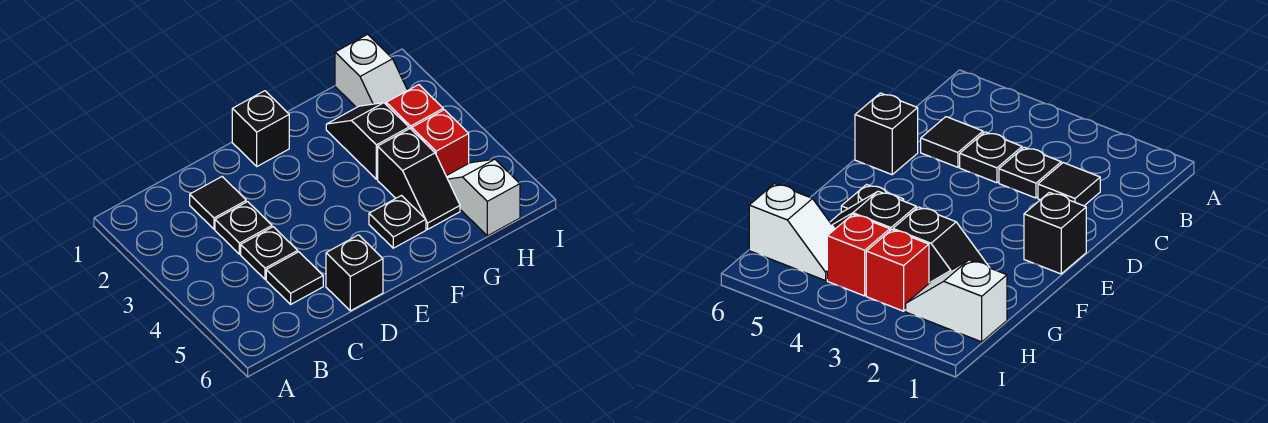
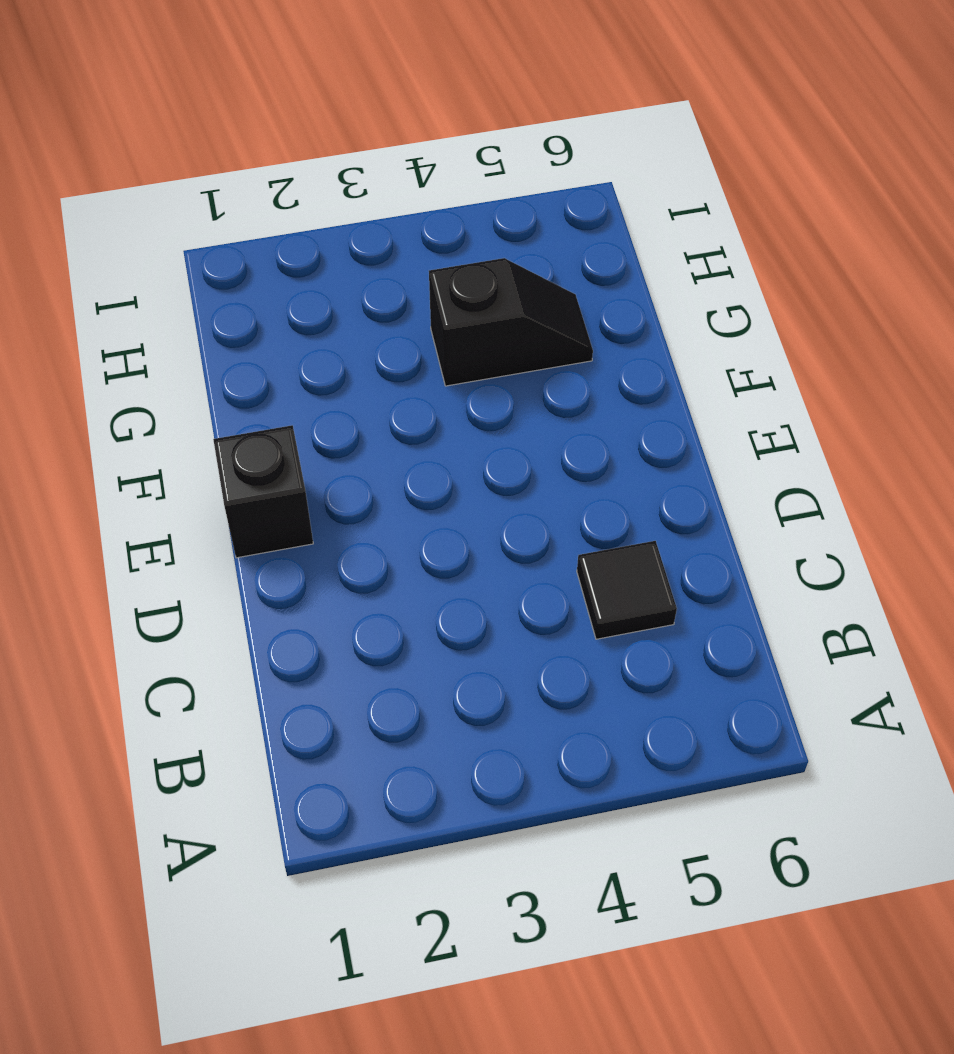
none -> black 1x1 tile [190,177,246,229]
none -> black 1x1 plate [215,202,272,254]
none -> black 1x1 plate [241,227,298,279]

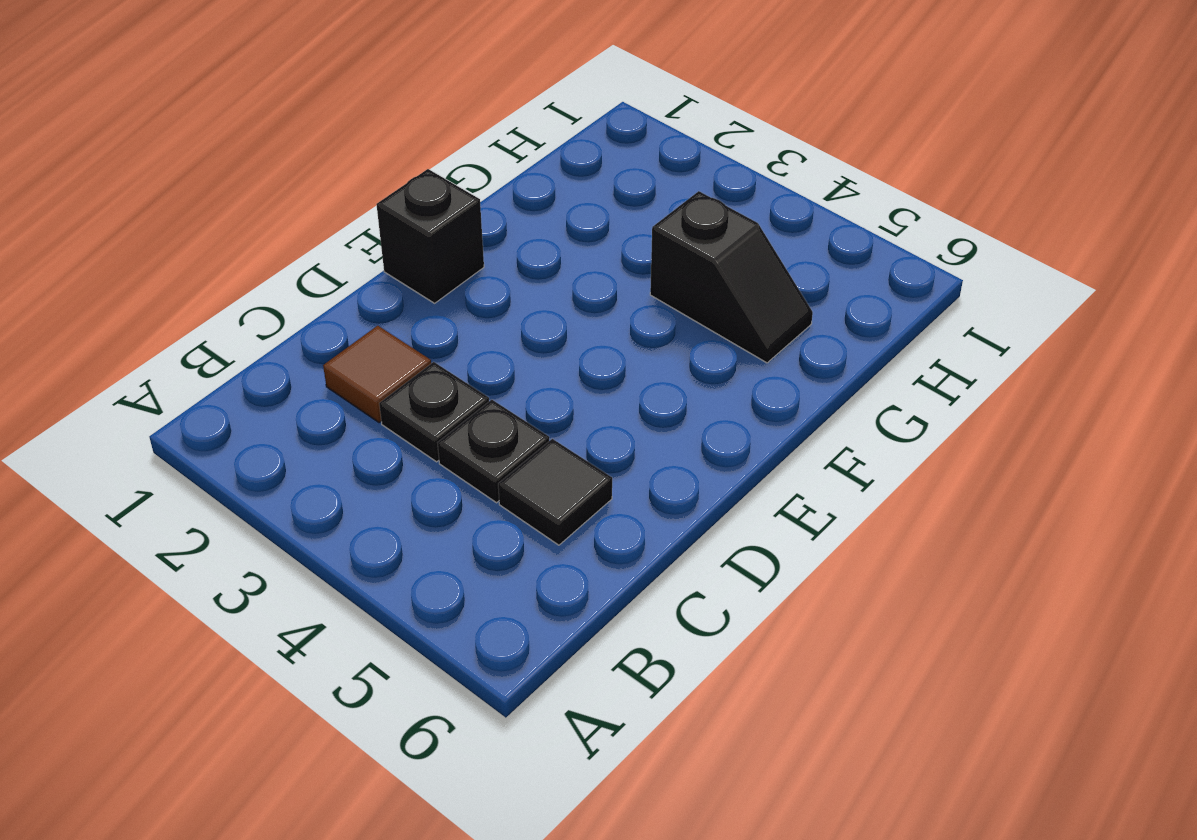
brown 1x1 tile [323,326,431,423] -> black 1x1 tile [190,177,246,229]
none -> black 1x1 brick [326,235,383,311]
none -> black 1x1 plate [369,196,426,248]
none -> black 1x2 slope [326,103,409,179]

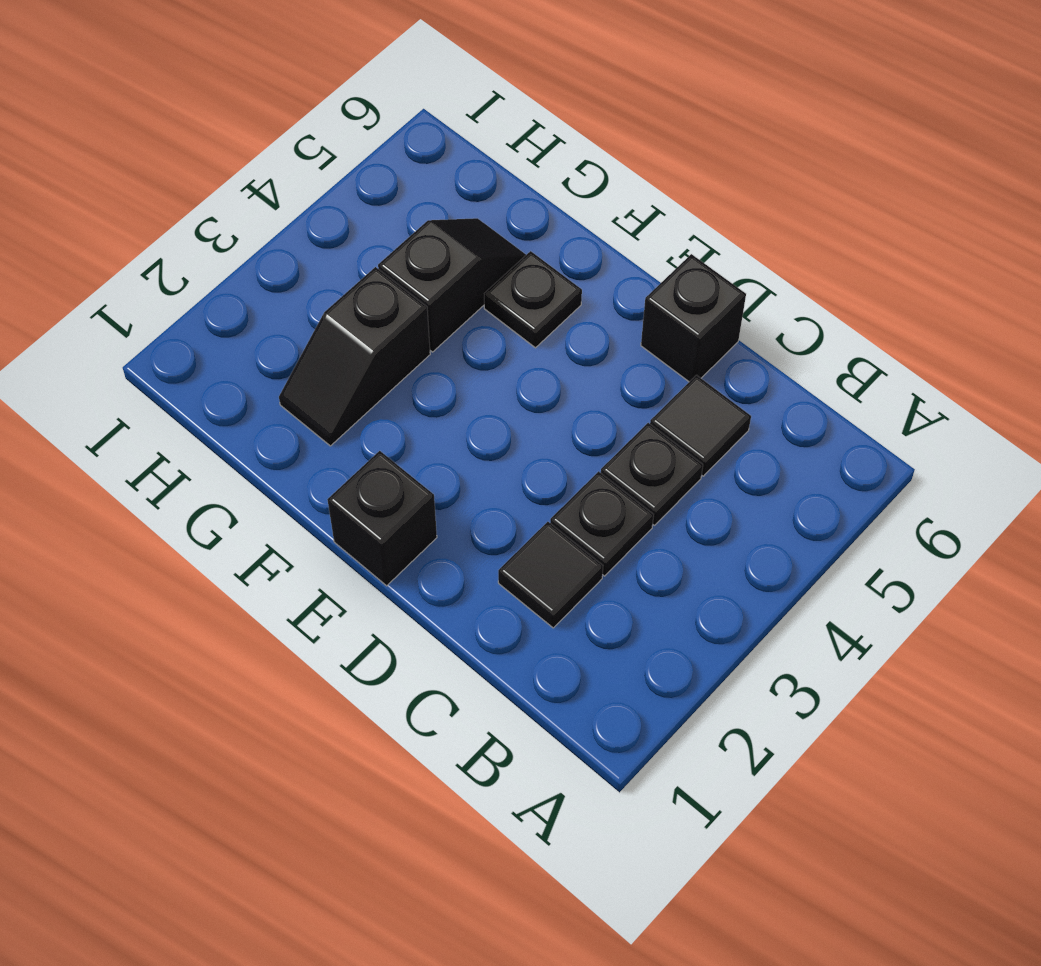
none -> white 1x2 slope [335,34,408,108]
none -> red 1x1 brick [386,85,443,130]
none -> red 1x1 brick [412,110,469,176]

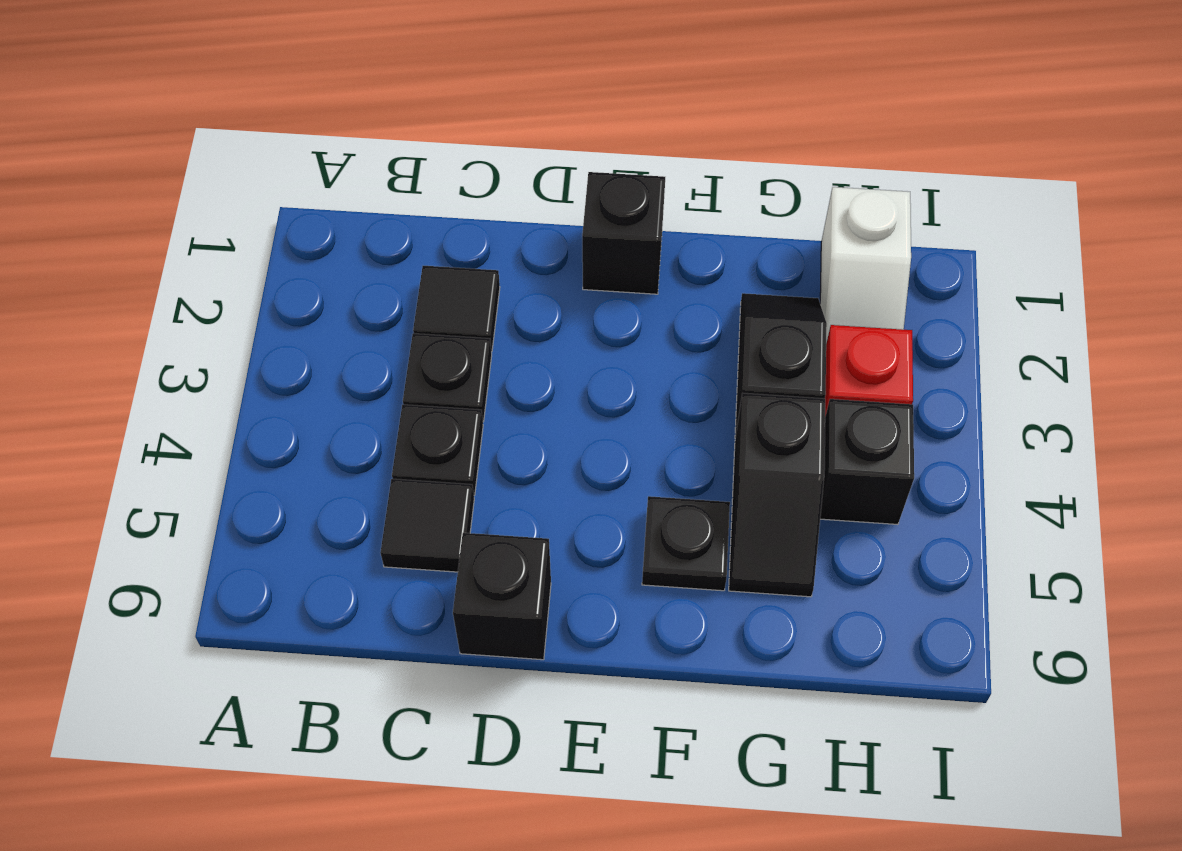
black 1x1 brick [820,399,914,524] -> red 1x1 brick [412,110,469,176]
none -> white 1x2 slope [446,159,520,236]

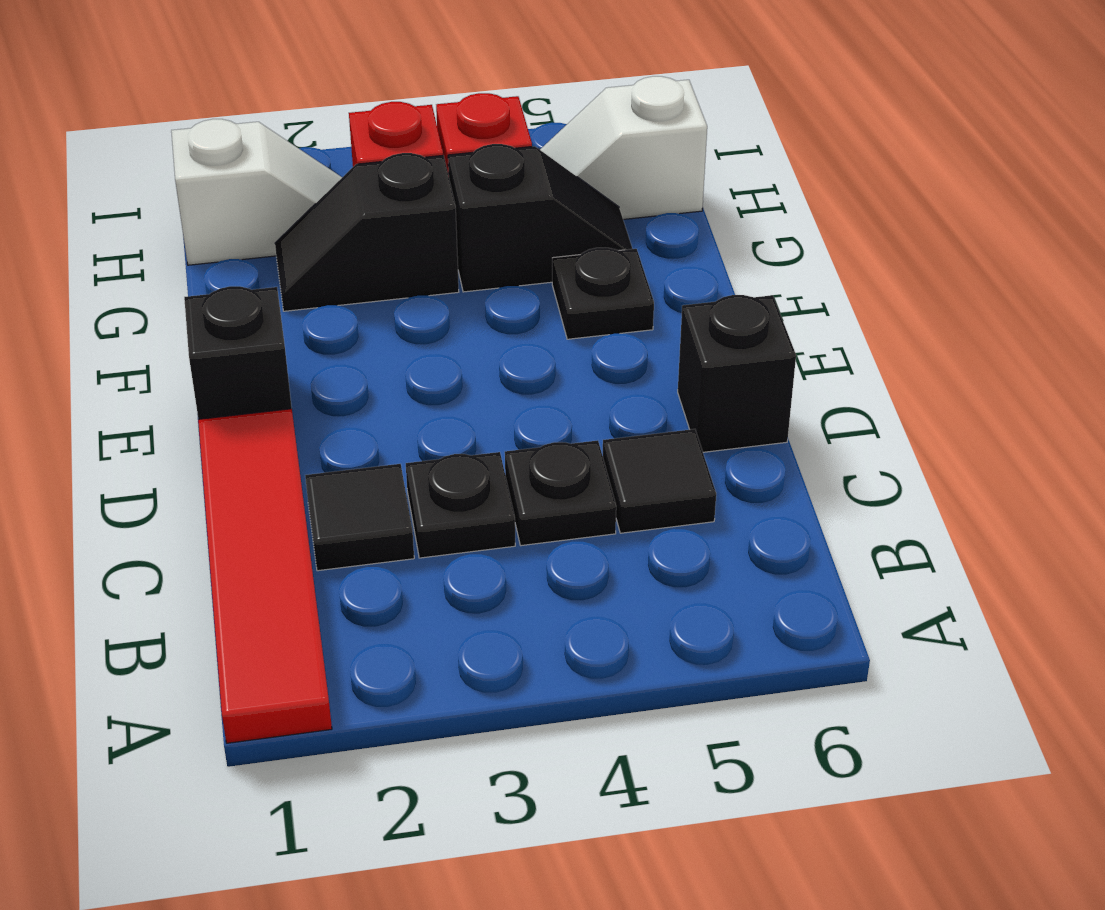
red 1x4 tile [198,409,332,743] -> none

